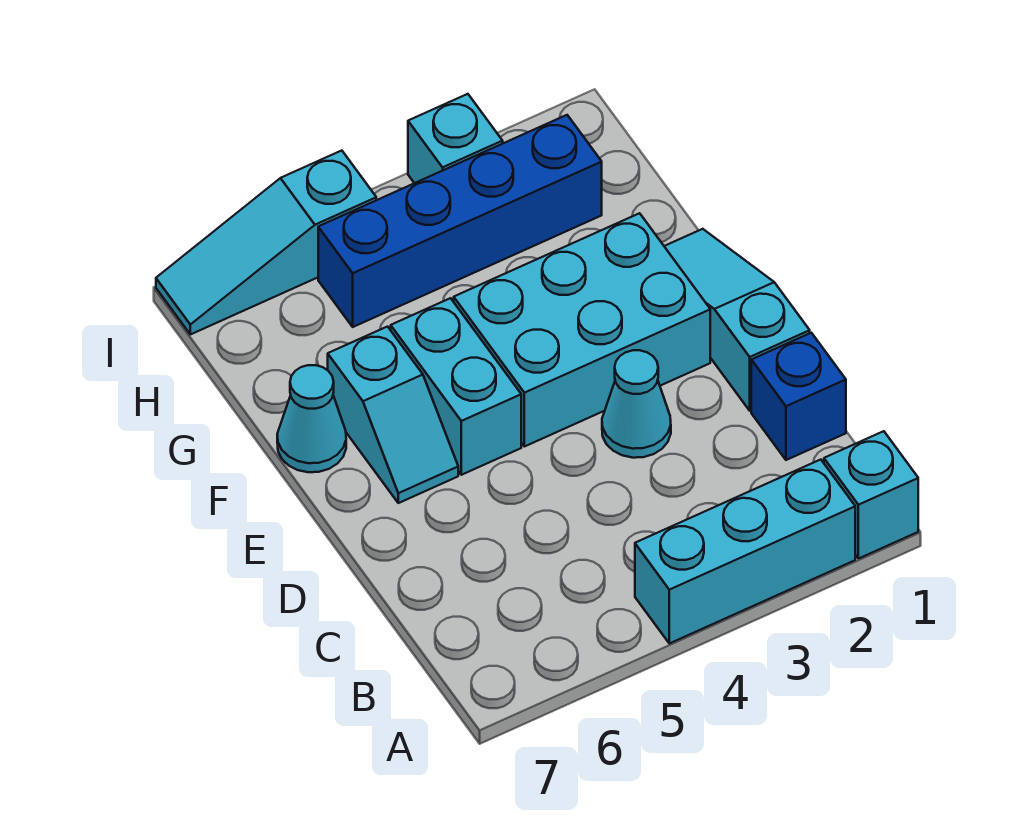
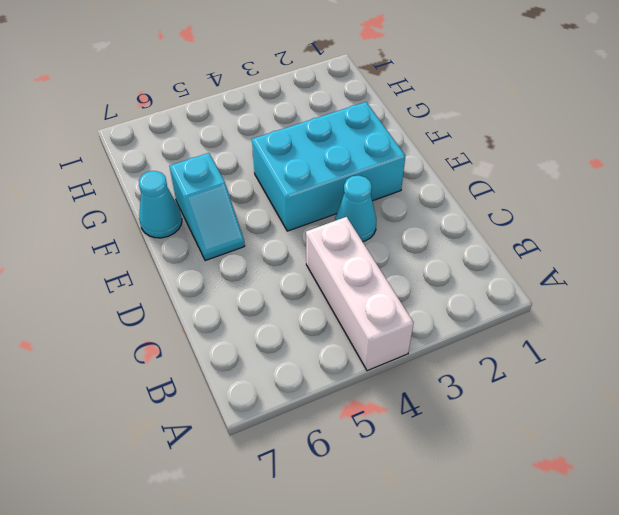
white 1x3 brick [306,217,414,371] -> cyan 1x3 brick [635,460,855,643]
none -> cyan 1x1 brick [824,431,918,559]
none -> blue 1x1 brick [751,333,846,460]
none -> cyan 1x3 slope [664,229,810,411]

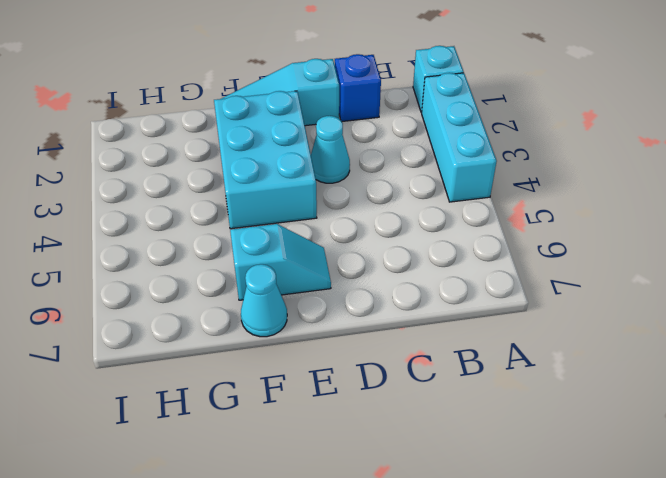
none -> cyan 1x2 brick [391,298,521,475]
none -> blue 1x4 brick [318,115,602,327]
none -> cyan 1x1 brick [408,94,503,183]

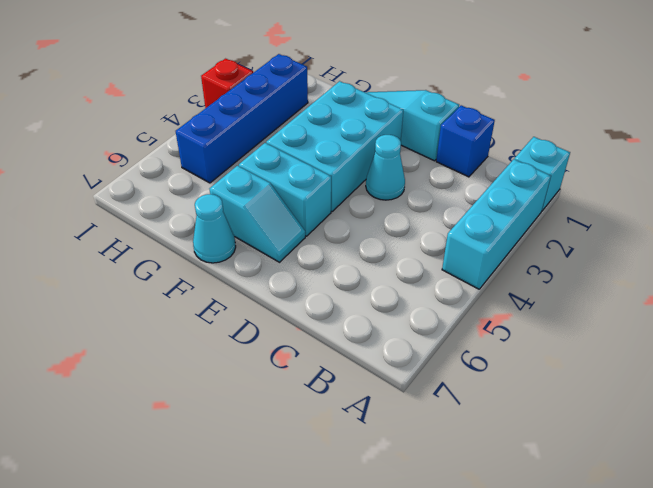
red 1x1 brick [201,59,253,108] -> cyan 1x1 brick [408,94,503,183]
none -> cyan 1x3 slope [156,151,376,334]

